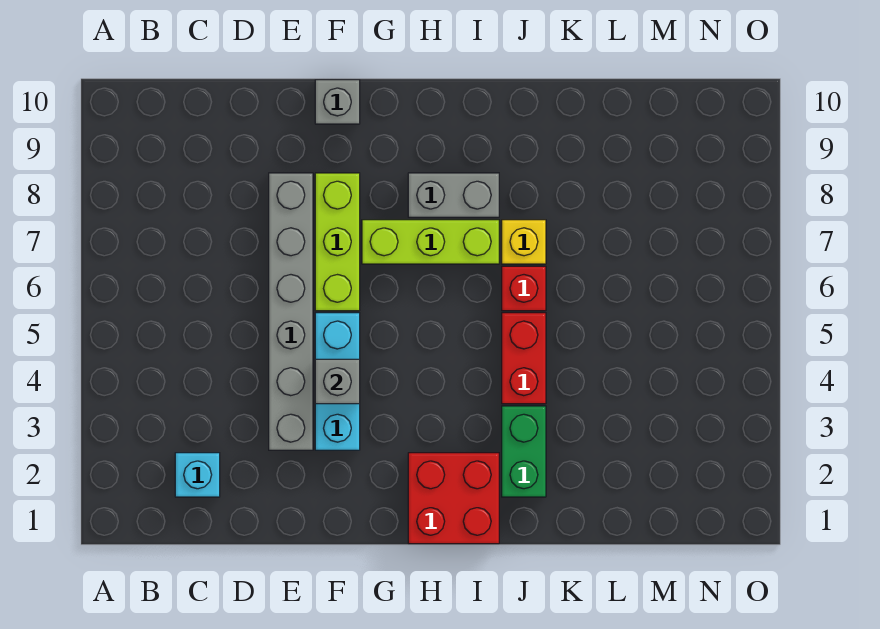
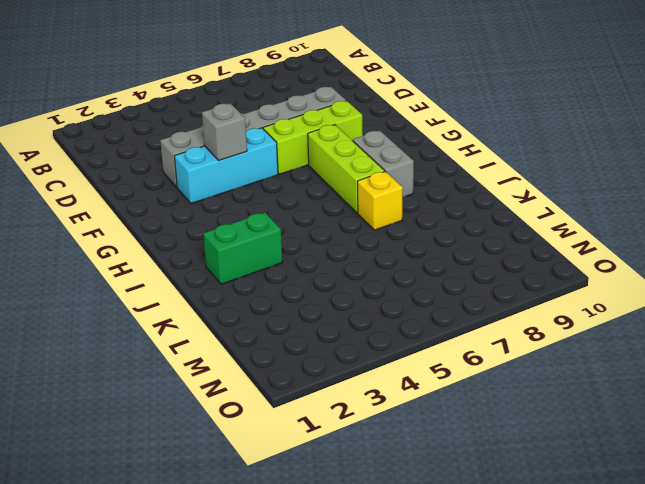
none -> cyan 1x1 brick [175,453,220,497]
none -> grey 1x1 brick [315,80,360,124]
none -> red 2x2 brick [408,453,499,544]

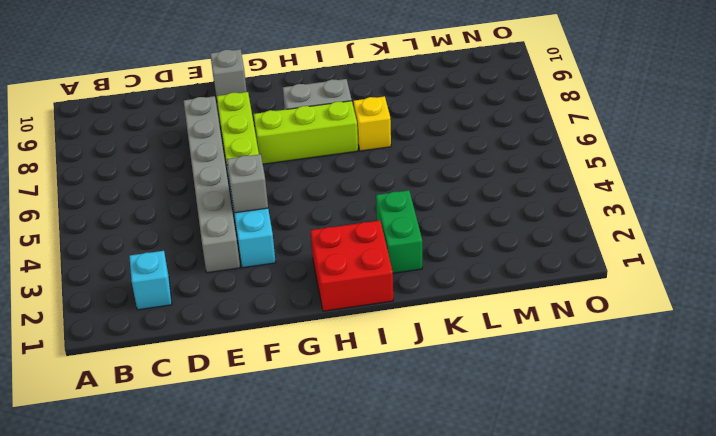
none -> red 1x2 brick [502,313,546,404]
none -> red 1x1 brick [502,266,546,311]

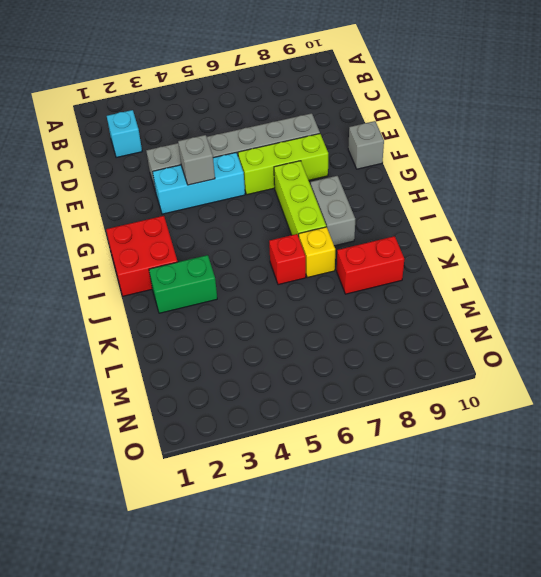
red 1x2 brick [337,236,404,294] -> red 1x2 brick moved to [502,313,546,404]

